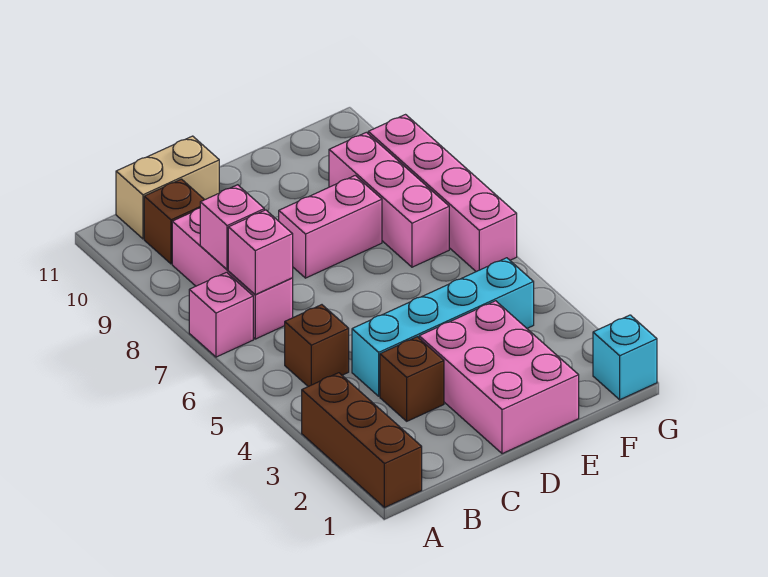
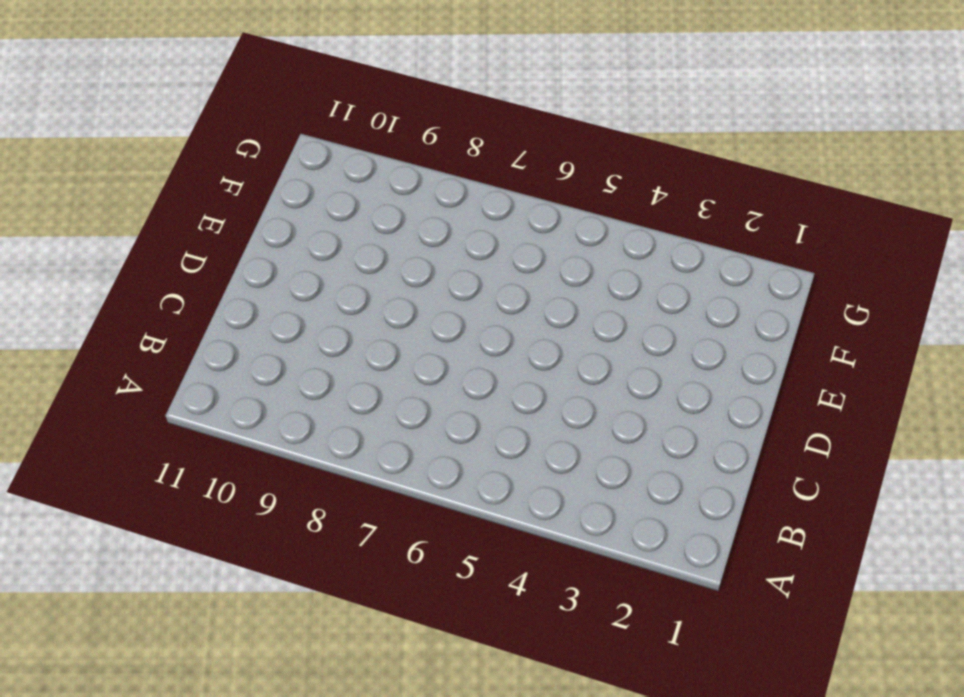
none -> brown 1x3 brick [302,373,422,508]
none -> pink 1x1 brick [189,272,253,357]
none -> brown 1x1 brick [285,305,349,386]

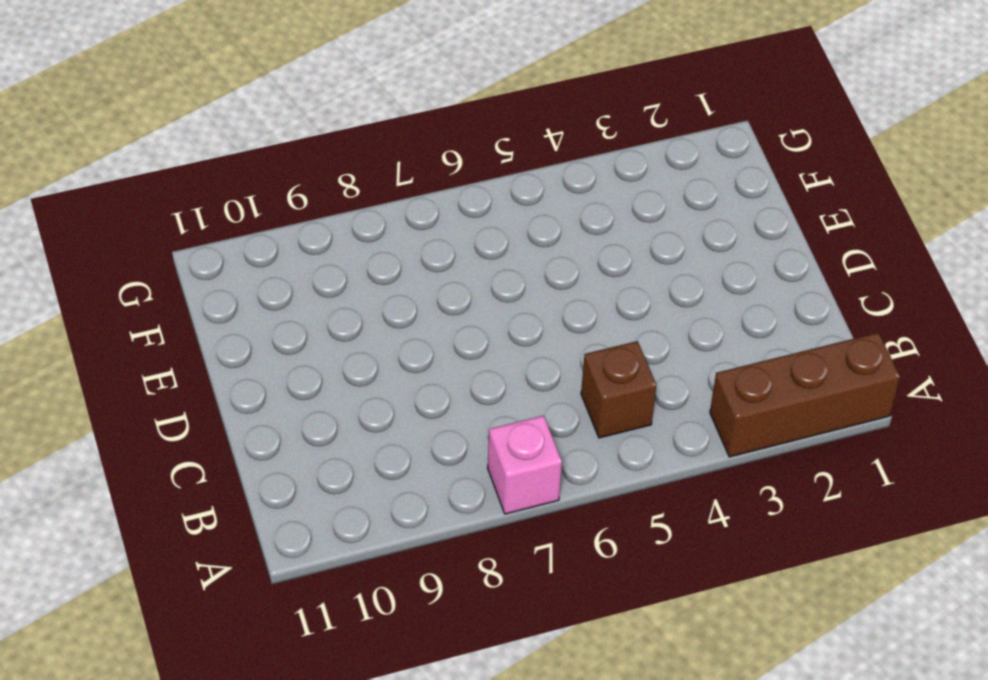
none -> pink 1x3 brick [172,208,293,339]
none -> brown 1x1 brick [144,179,204,264]
none -> tan 1x2 brick [116,136,219,239]

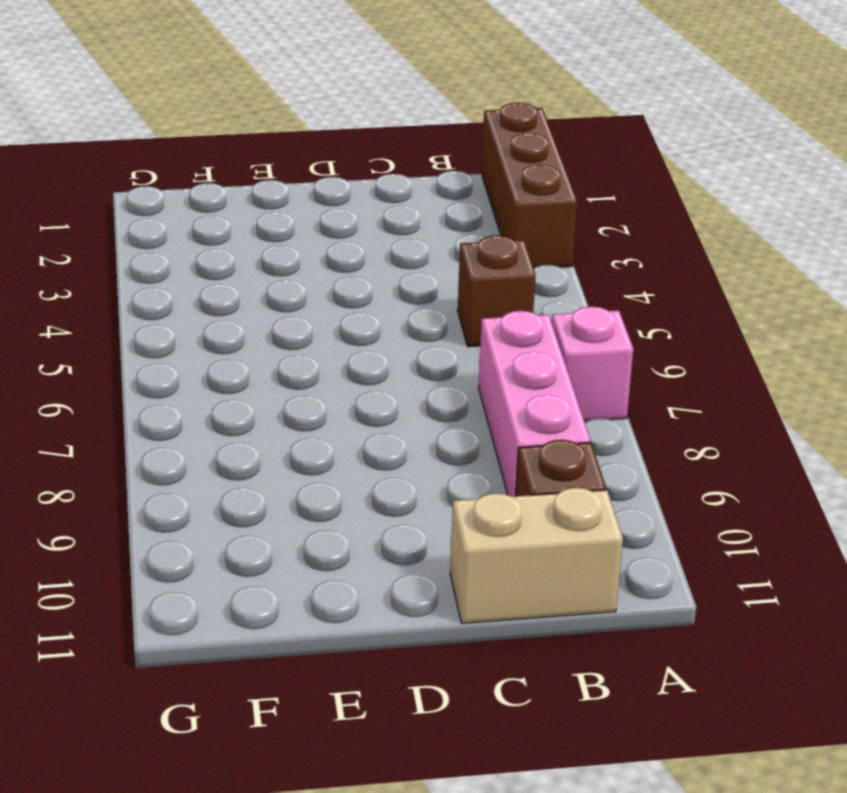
none -> brown 1x1 brick [380,337,444,421]
none -> cyan 1x4 brick [352,258,534,396]
none -> pink 2x3 brick [419,301,579,454]

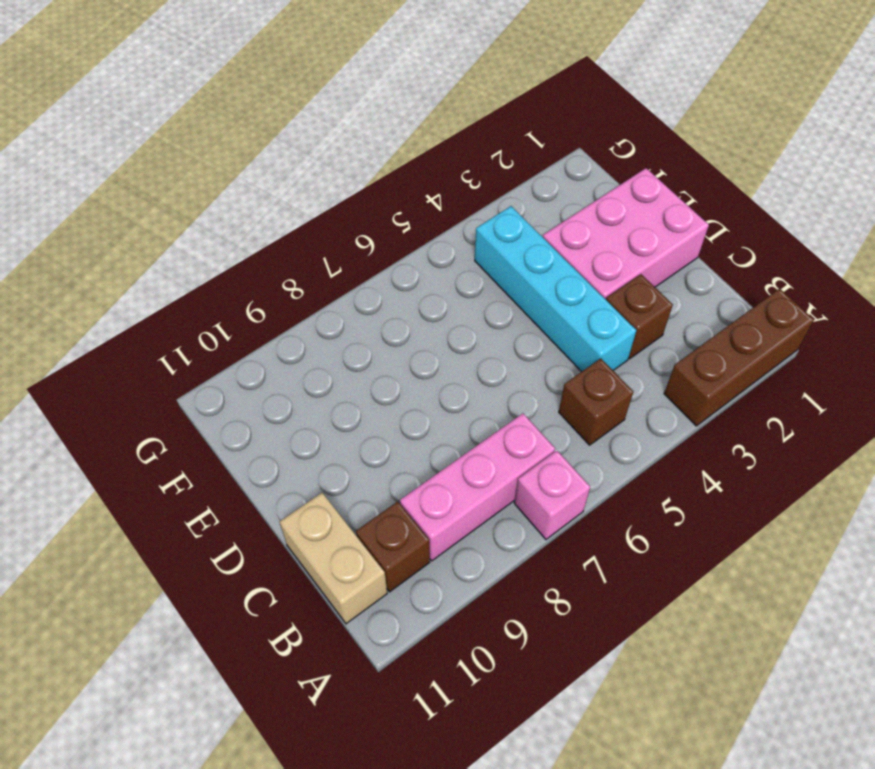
none -> pink 1x2 brick [279,176,382,278]
none -> pink 1x3 brick [329,132,449,267]
none -> cyan 1x1 brick [593,315,657,400]

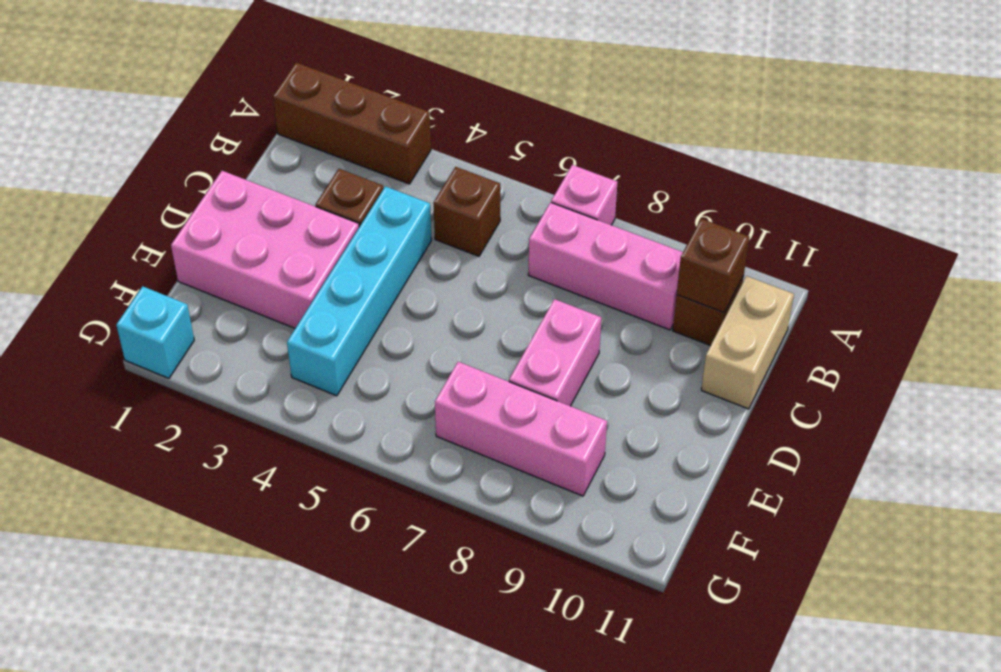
brown 1x1 brick [677,219,749,313] -> none
none -> pink 1x4 brick [368,115,517,272]
none -> pink 1x1 brick [228,210,293,295]
none -> pink 1x1 brick [200,185,264,270]

